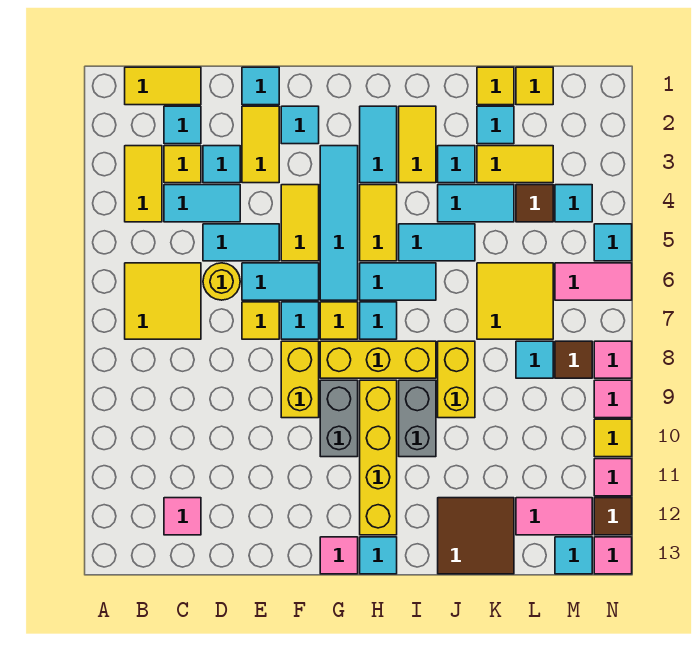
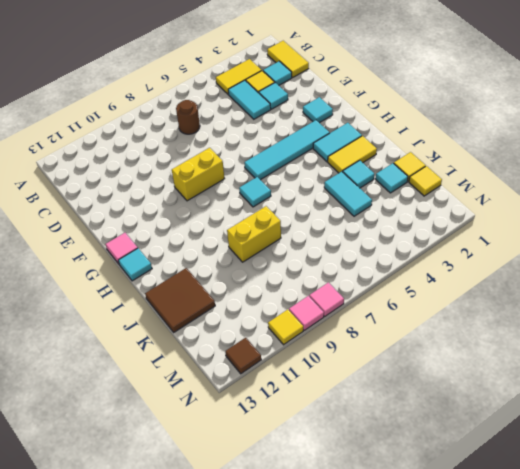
brown 1x1 round brick [176,100,200,134] -> yellow 2x2 tile [125,263,201,339]
none -> pink 1x1 tile [164,498,201,535]
none -> cyan 1x2 tile [203,224,279,261]
none -> yellow 1x1 round brick [203,263,240,300]
none -> cyan 1x1 tile [242,67,279,105]

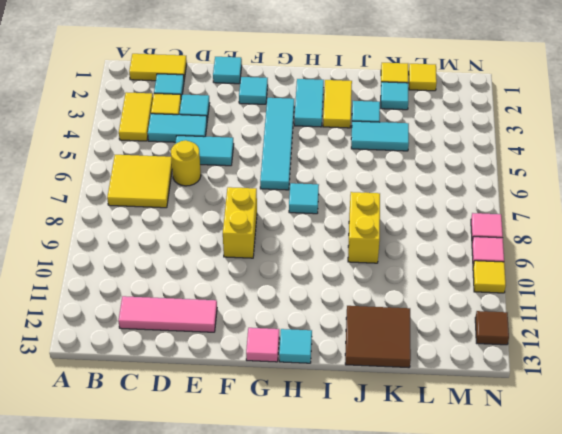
pink 1x3 tile [118,296,217,332] -> pink 1x1 tile [164,498,201,535]
none -> yellow 1x2 tile [242,106,279,183]
none -> cyan 1x2 tile [242,263,319,300]
none -> yellow 1x1 tile [242,302,279,339]
none -> yellow 1x2 tile [281,185,319,261]

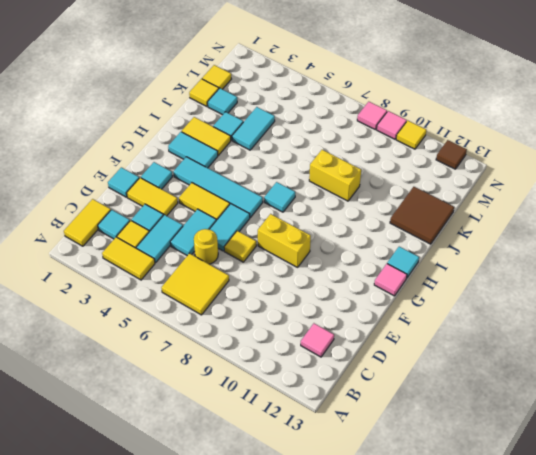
none -> cyan 1x1 tile [281,302,319,339]
none -> yellow 1x1 tile [320,302,358,339]
none -> yellow 1x3 brick [320,341,436,378]
none -> grey 1x2 brick [320,380,358,457]

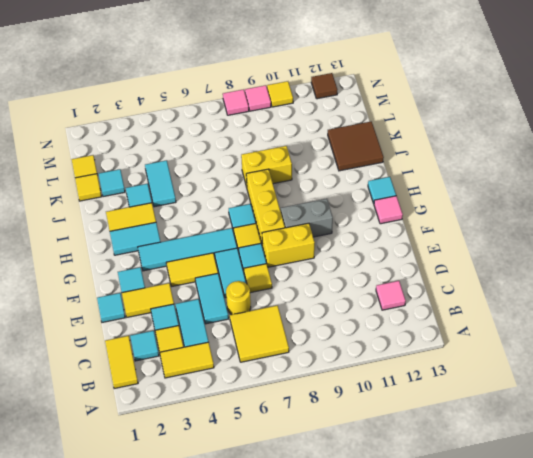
none -> yellow 1x2 tile [360,185,397,261]
none -> cyan 1x2 tile [360,263,436,300]
none -> yellow 1x4 brick [360,380,397,535]
none -> cyan 1x2 tile [399,224,475,261]

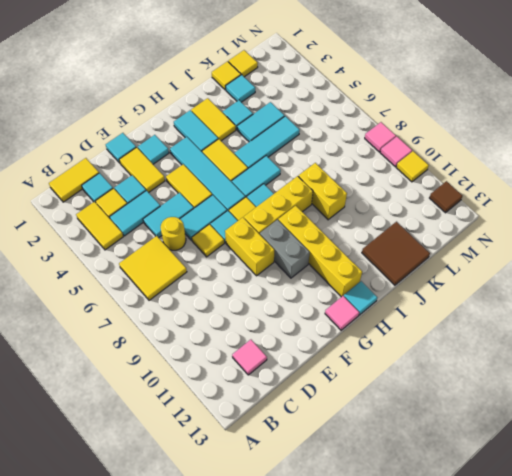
cyan 1x3 tile [235,116,300,168] -> cyan 1x2 tile [399,224,475,261]
none -> grey 1x2 brick [399,380,436,457]
none -> yellow 1x2 tile [477,146,553,183]
none -> yellow 2x2 tile [477,263,553,339]
none -> brown 1x1 tile [516,185,553,222]

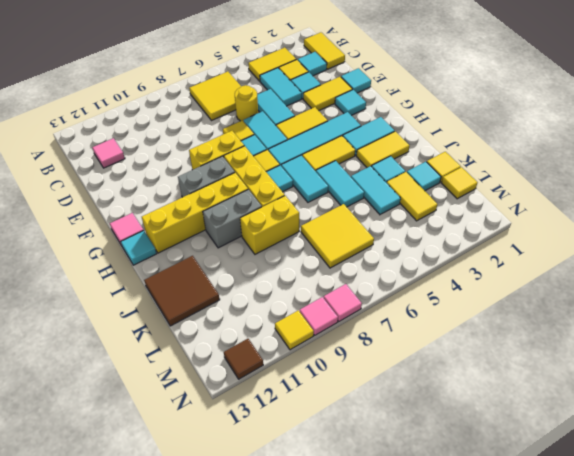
none -> brown 1x1 tile [516,185,553,222]
none -> cyan 1x1 tile [516,341,553,378]
none -> pink 1x2 tile [516,498,592,535]
none -> cyan 1x1 tile [555,185,592,222]

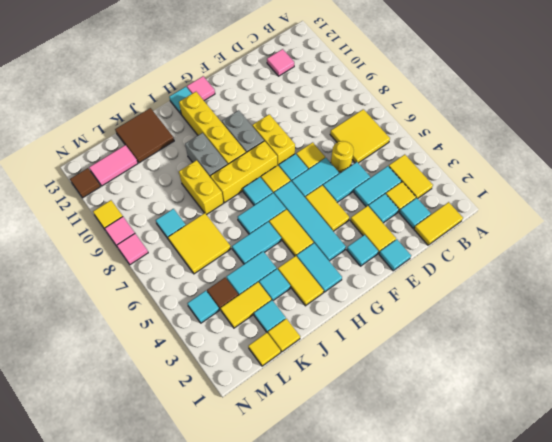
none -> pink 1x2 tile [555,263,632,300]
none -> brown 1x1 tile [555,341,592,378]
none -> cyan 1x1 tile [555,537,592,574]
none -> cyan 1x1 tile [594,224,632,261]

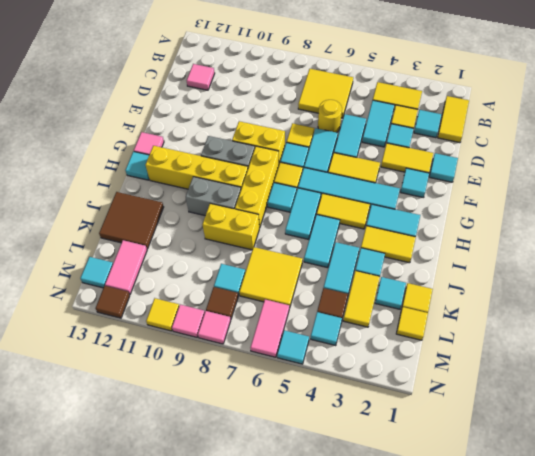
none -> pink 1x1 tile [594,459,632,496]
none -> pink 1x1 tile [594,537,632,574]

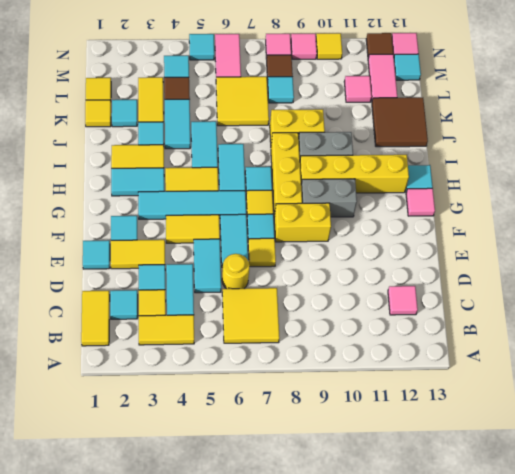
pink 1x1 tile [344,76,372,102] -> pink 1x1 tile moved to [594,459,632,496]

